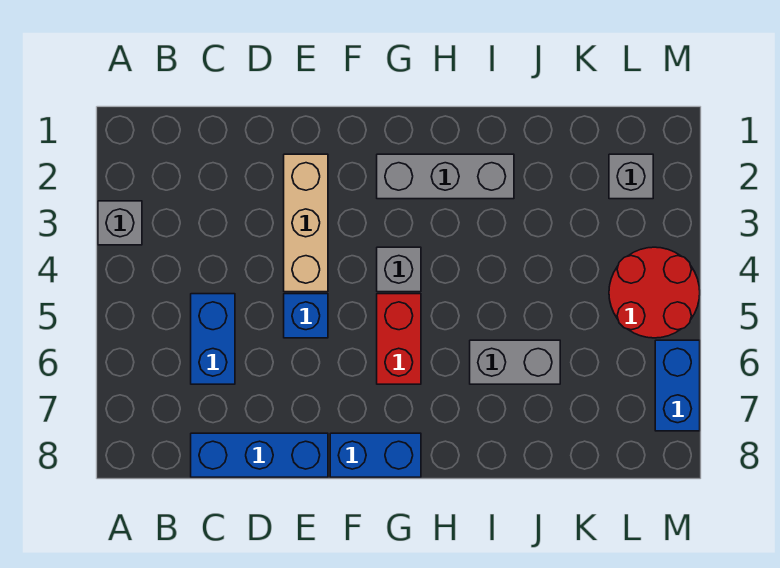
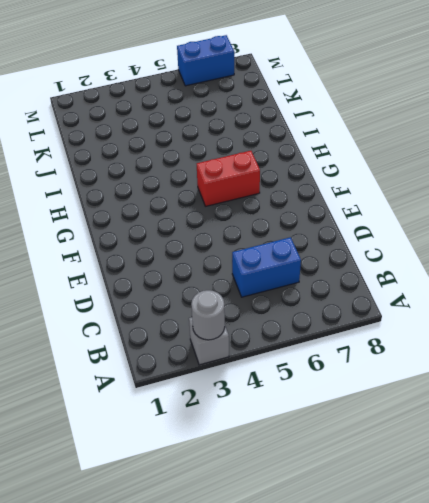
grey 1x1 round brick [191,290,225,340] -> none
none -> blue 1x3 brick [191,433,328,477]
none -> tan 1x3 brick [284,154,328,292]
none -> blue 1x1 brick [284,294,328,338]

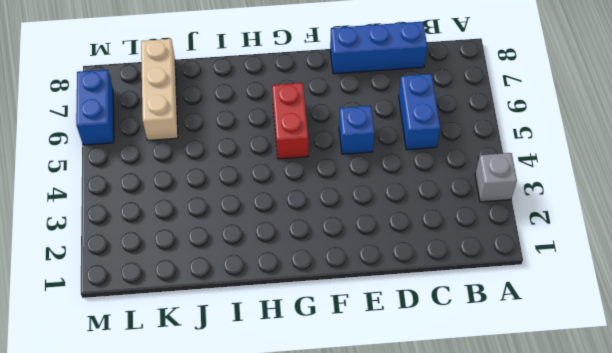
tan 1x3 brick [141,39,178,140] -> tan 1x3 brick moved to [284,154,328,292]
none -> blue 1x2 brick [330,433,421,477]
none -> grey 1x3 brick [377,154,514,199]
none -> grey 1x1 brick [377,247,421,292]

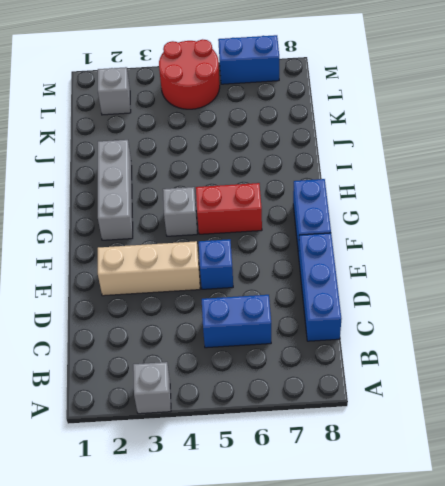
none -> grey 1x2 brick [470,340,560,384]

